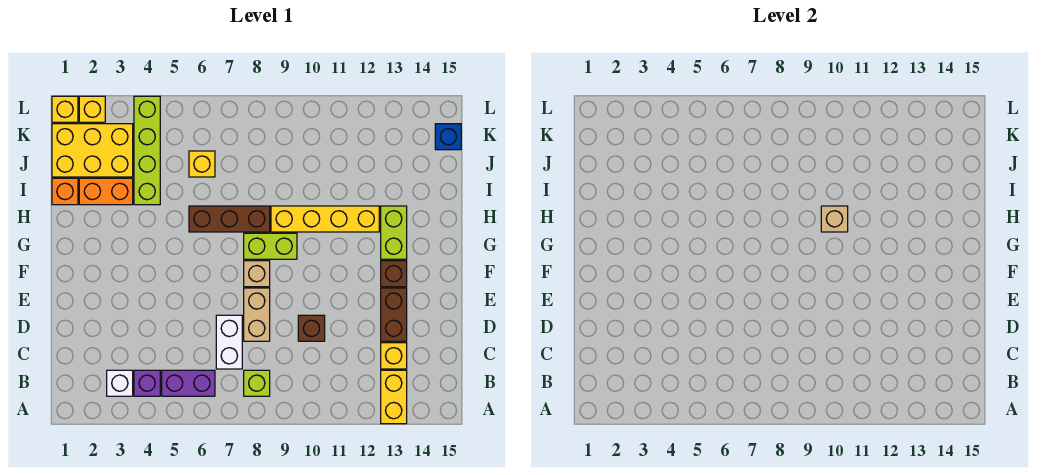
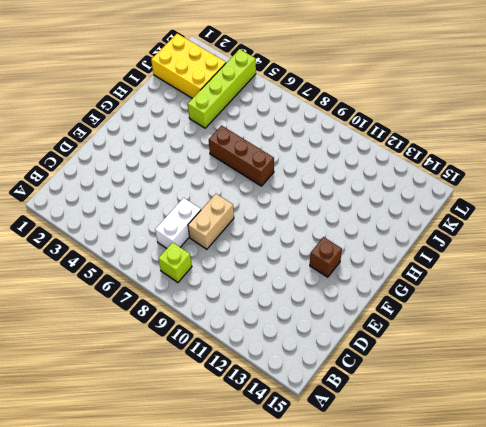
none -> yellow 1x2 brick [381,370,407,424]
none -> white 1x1 brick [107,370,133,396]
none -> purple 1x1 brick [134,370,160,396]

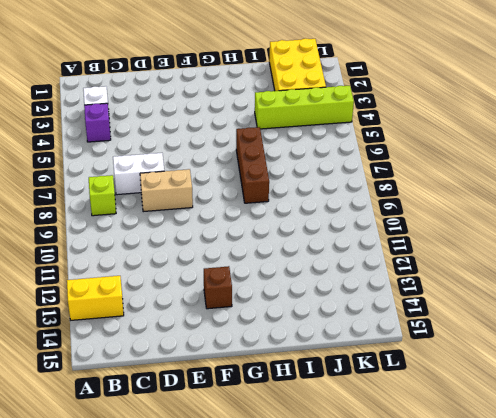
none -> purple 1x2 brick [162,370,215,396]
none -> yellow 1x1 brick [381,343,407,369]
none -> brown 1x1 brick [298,315,325,341]

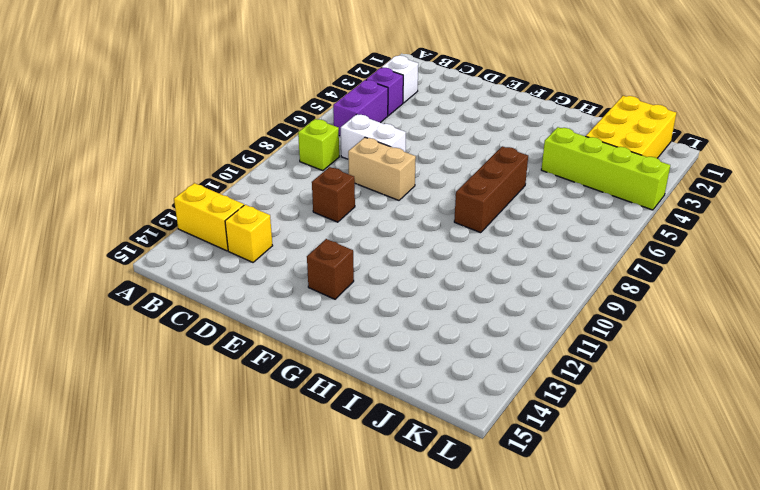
none -> brown 1x2 brick [381,288,407,341]
none -> tan 1x1 brick [244,261,270,287]
none -> lime 1x2 brick [244,233,297,259]

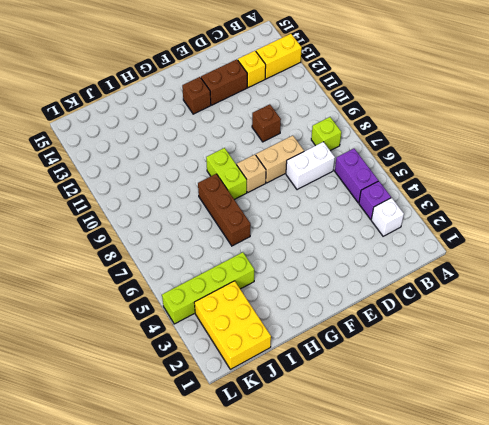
none -> lime 1x2 brick [381,206,407,259]
none -> yellow 1x4 brick [271,206,379,232]
none -> orange 1x1 brick [52,178,78,205]

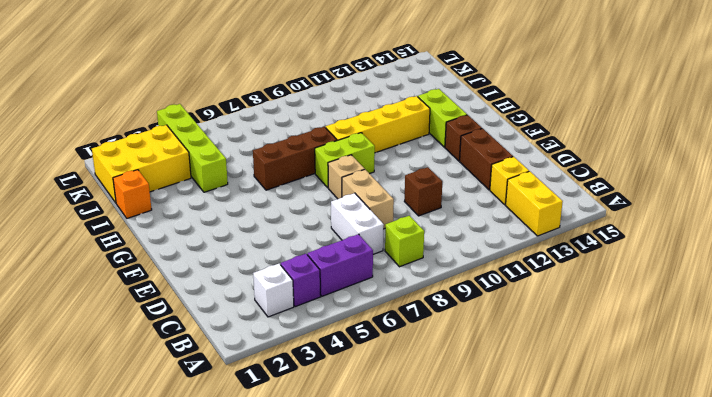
none -> orange 1x2 brick [79,178,133,205]
none -> yellow 1x1 brick [189,151,215,177]
none -> blue 1x1 brick [435,124,461,150]

